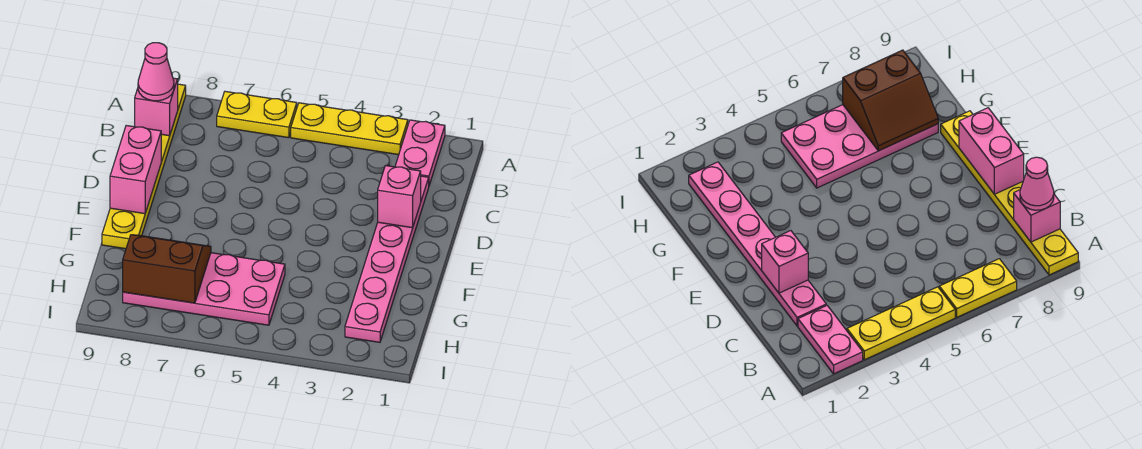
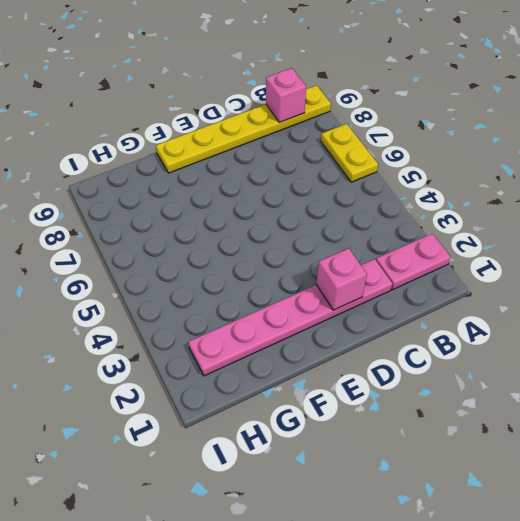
none -> yellow 1x3 plate [291,103,408,155]
none -> pink 2x4 plate [123,253,285,325]

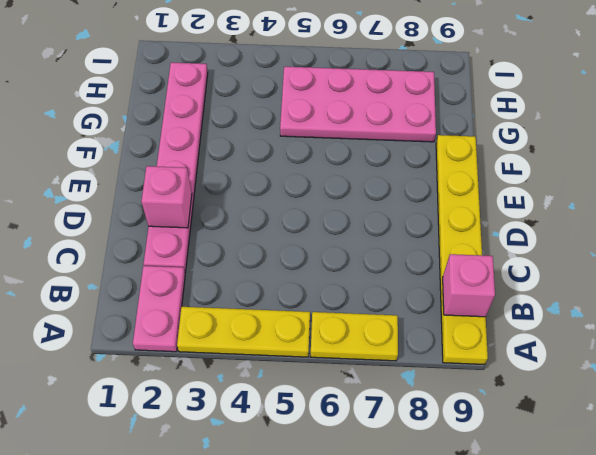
none -> pink 1x2 brick [110,126,161,214]
none -> brown 2x2 slope [123,235,211,303]

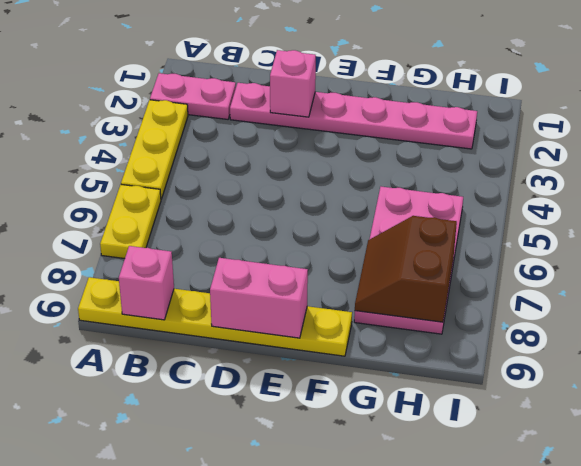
none -> pink 1x1 cone [138,43,174,101]

